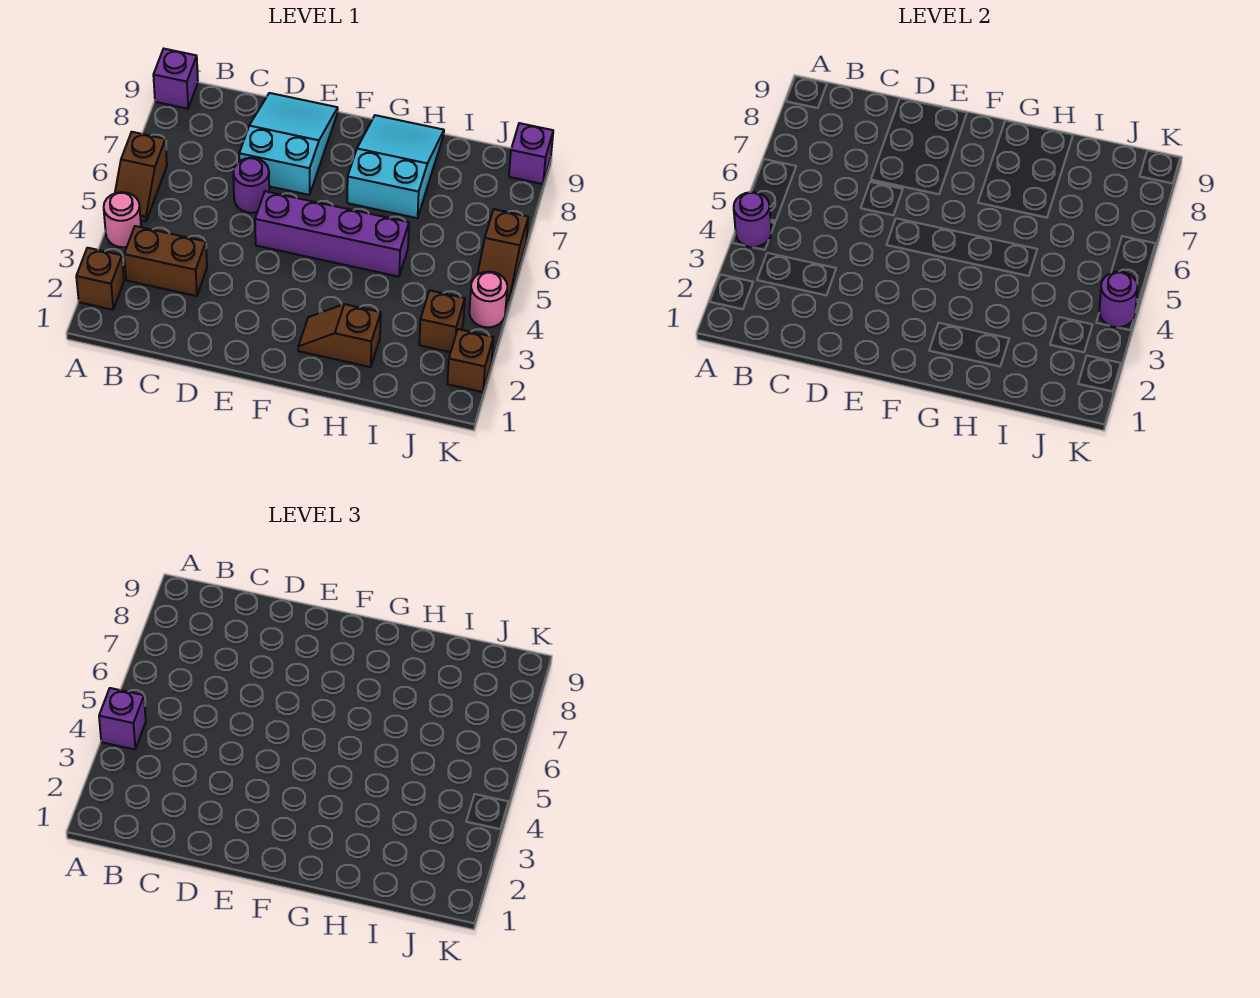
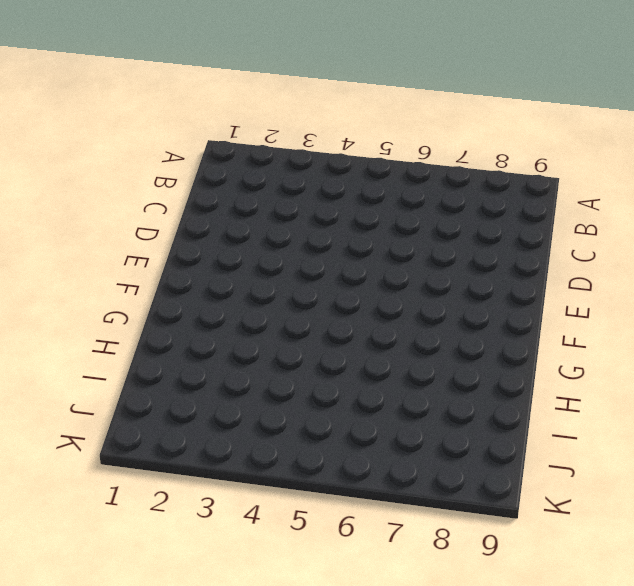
none -> brown 1x1 brick [76,248,124,310]
none -> pink 1x1 round brick [104,192,141,247]
none -> brown 1x2 slope [115,132,167,221]

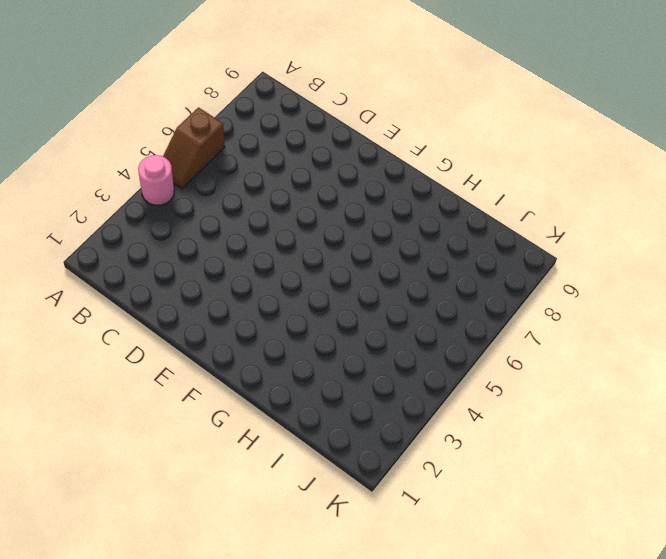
none -> brown 1x1 brick [76,248,124,310]
none -> purple 1x1 brick [153,49,198,109]
none -> brown 1x2 brick [124,226,207,296]

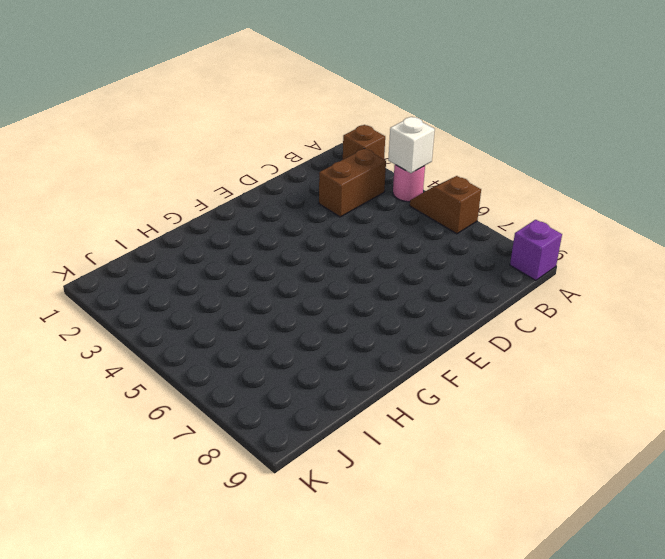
white 1x1 brick [388,117,435,173] -> purple 1x1 round brick [734,192,771,247]
none -> purple 1x1 round brick [233,158,269,213]
none -> cyan 2x3 slope [239,93,338,195]
none -> purple 1x4 brick [255,191,409,277]

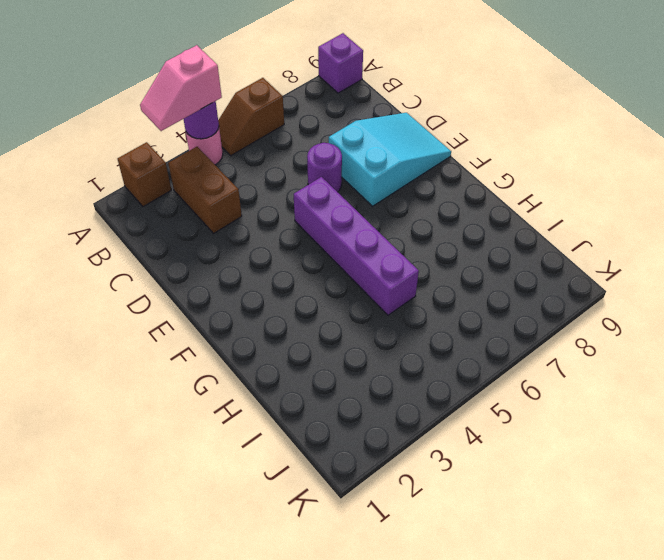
pink 1x2 slope [140,45,222,131] -> purple 1x1 brick [99,688,146,749]
none -> brown 1x2 slope [298,304,381,367]
none -> cyan 2x3 slope [347,115,444,218]
none -> brown 1x1 brick [419,291,465,352]

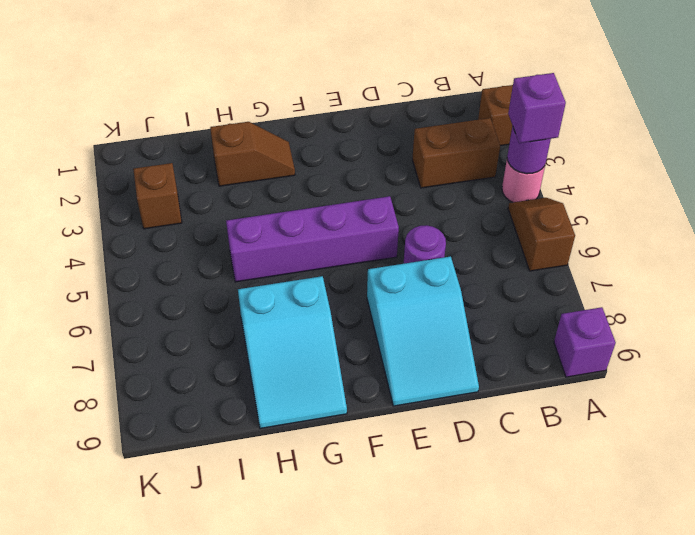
none -> brown 1x1 brick [447,329,494,392]
none -> pink 1x1 round brick [469,272,507,327]
none -> brown 1x2 slope [478,209,528,301]

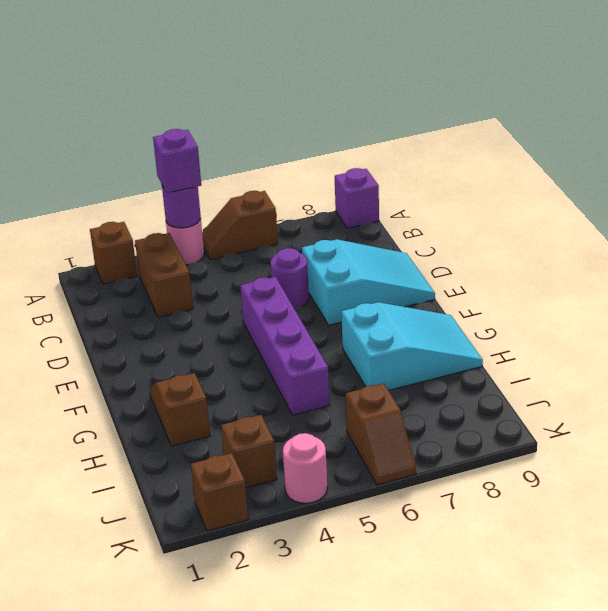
brown 1x2 slope [346,383,416,485] -> brown 1x2 slope turned to [478,209,528,301]
none -> purple 1x1 brick [509,123,553,184]
none -> purple 1x1 round brick [1099,272,1137,327]

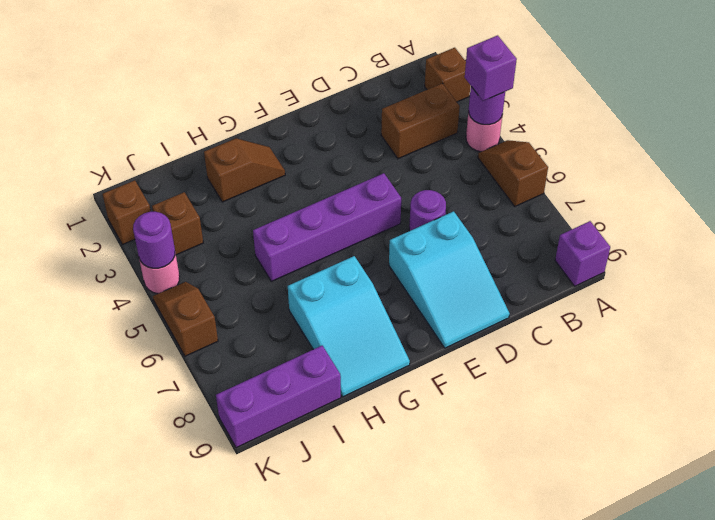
purple 1x3 brick [216,346,341,448] -> purple 1x1 brick [509,123,553,184]

